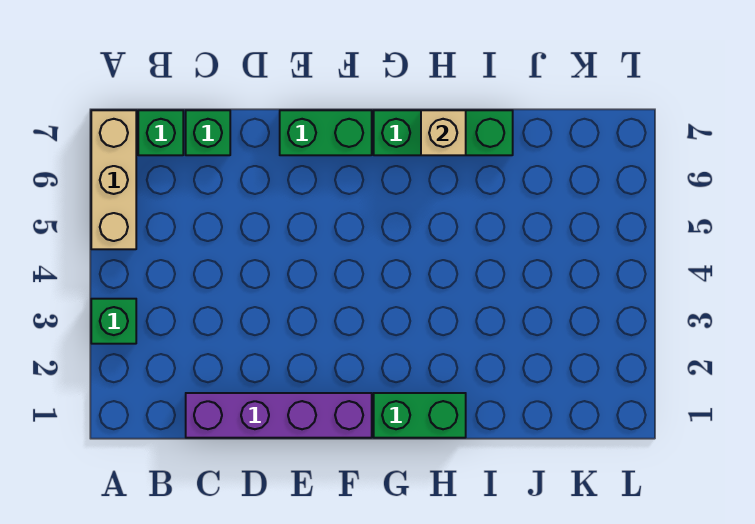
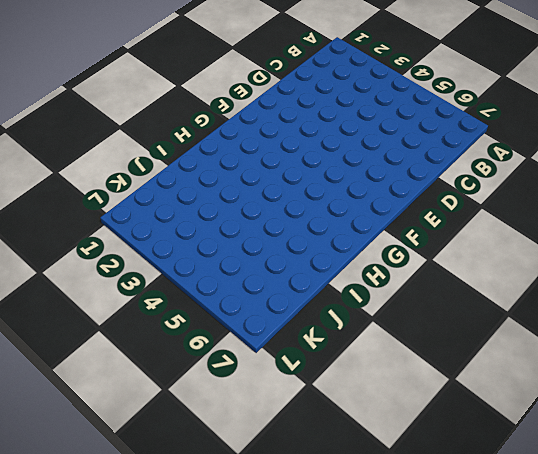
none -> green 1x1 brick [91,299,136,344]
none -> tan 1x3 brick [91,110,136,249]

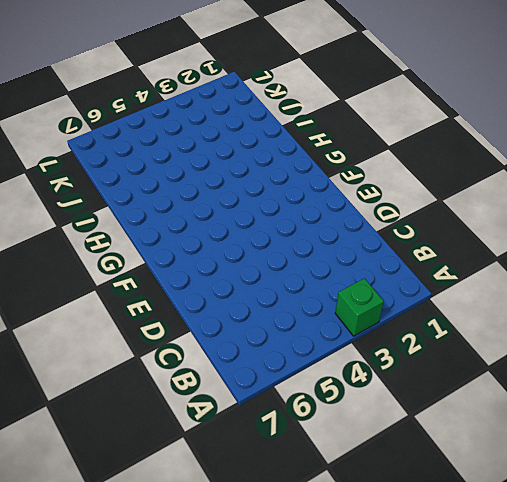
none -> tan 1x3 brick [91,110,136,249]
none -> green 1x1 brick [138,110,183,155]

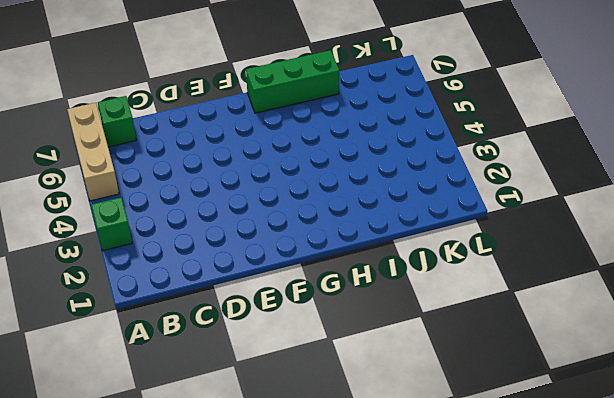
none -> purple 1x4 brick [186,393,372,438]
none -> green 1x1 brick [186,110,230,155]

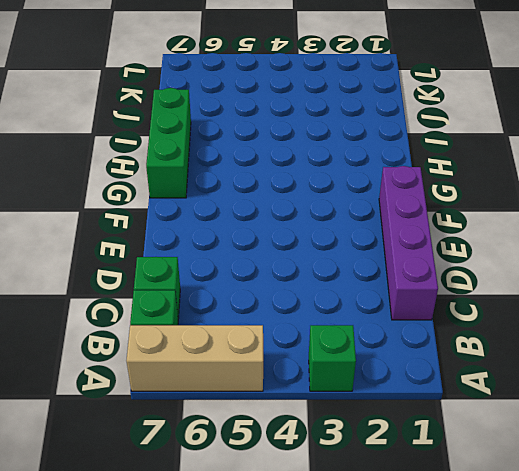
none -> green 1x2 brick [280,110,372,155]
none -> green 1x2 brick [374,393,466,438]

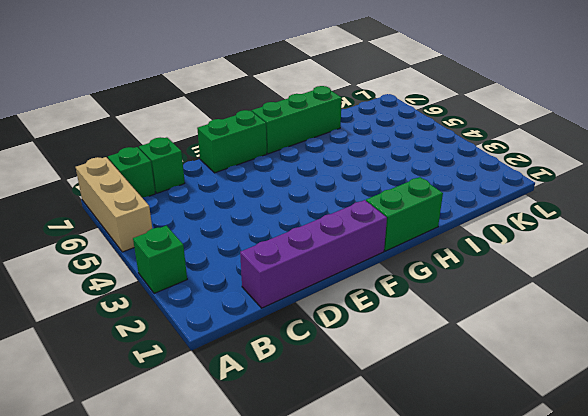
none -> tan 1x1 brick [421,110,466,155]

